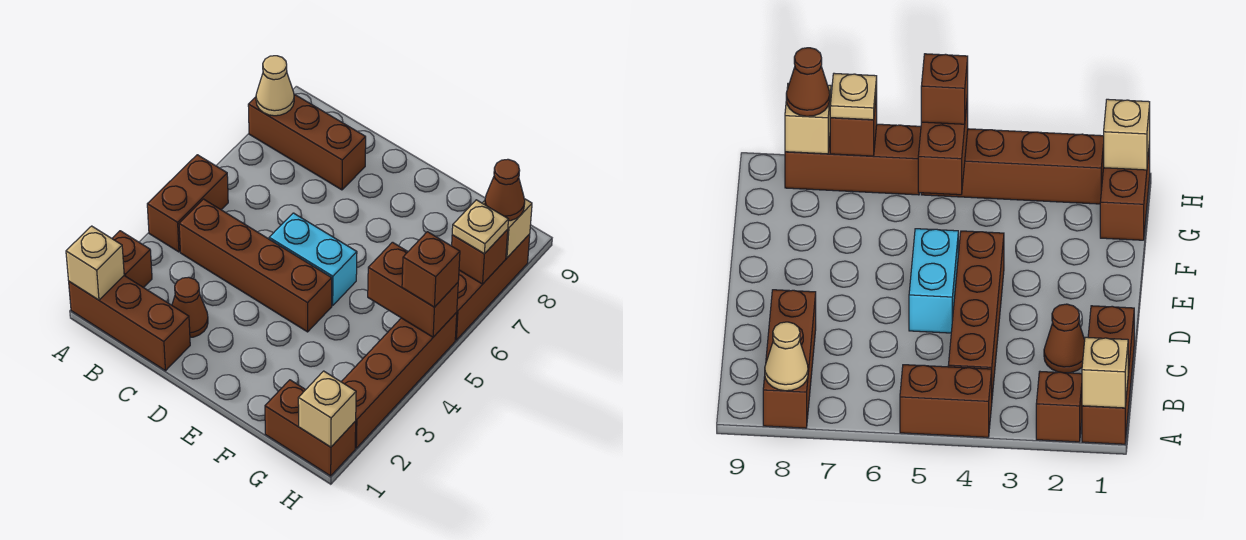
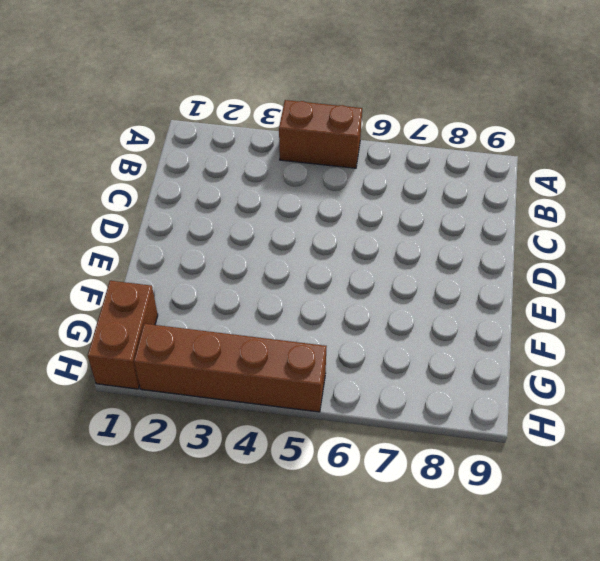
none -> brown 1x3 brick [69,276,190,371]
none -> brown 1x1 brick [112,231,152,288]
none -> brown 1x3 brick [248,94,366,190]

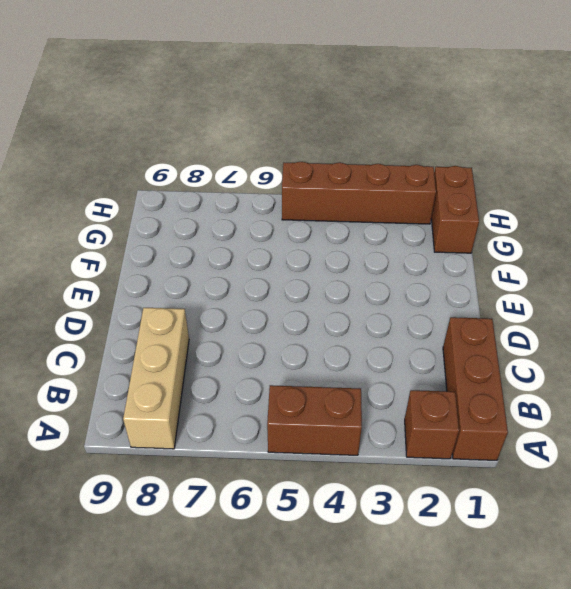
tan 1x3 brick [123,308,189,449] -> brown 1x3 brick [248,94,366,190]
none -> brown 1x4 brick [179,199,332,332]
none -> brown 1x1 cone [172,277,208,338]
none -> cyan 1x2 brick [269,213,357,305]

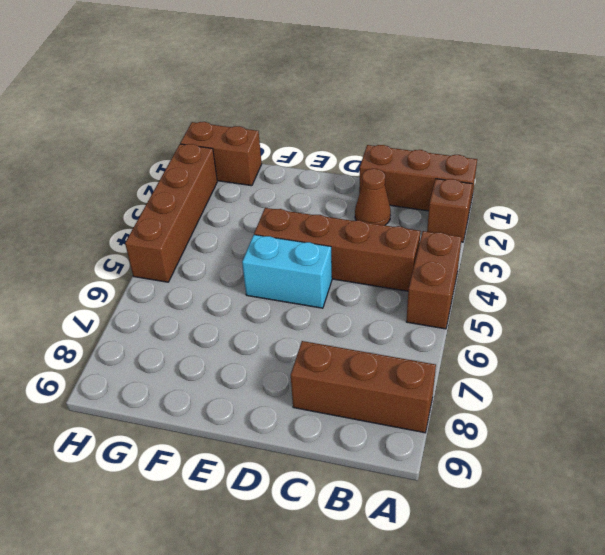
none -> brown 1x3 brick [455,234,530,340]
none -> tan 1x1 brick [66,226,124,300]
none -> tan 1x1 cone [256,56,294,116]

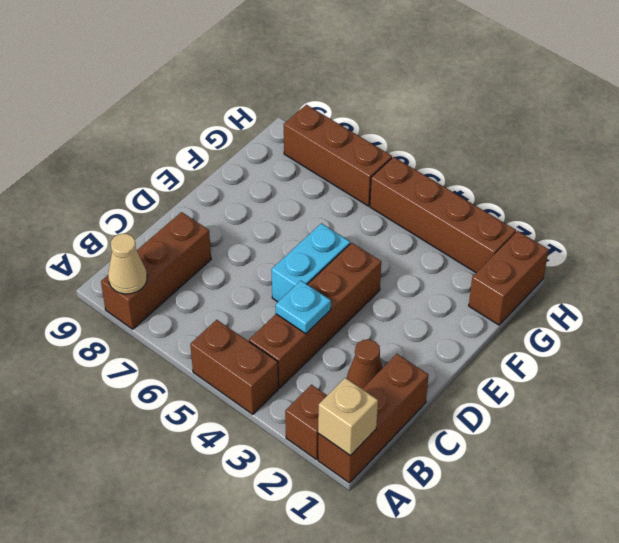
cyan 1x1 plate [276,281,331,334] -> none
none -> brown 1x2 brick [368,242,458,337]
none -> tan 1x1 brick [298,371,356,447]
none -> brown 1x1 brick [452,230,508,284]

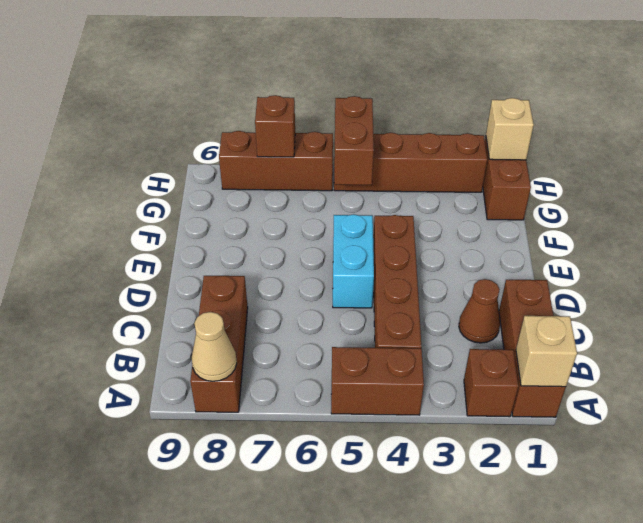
none -> tan 1x1 brick [483,199,532,258]
none -> brown 1x1 brick [402,232,460,307]
none -> tan 1x1 plate [452,200,509,254]

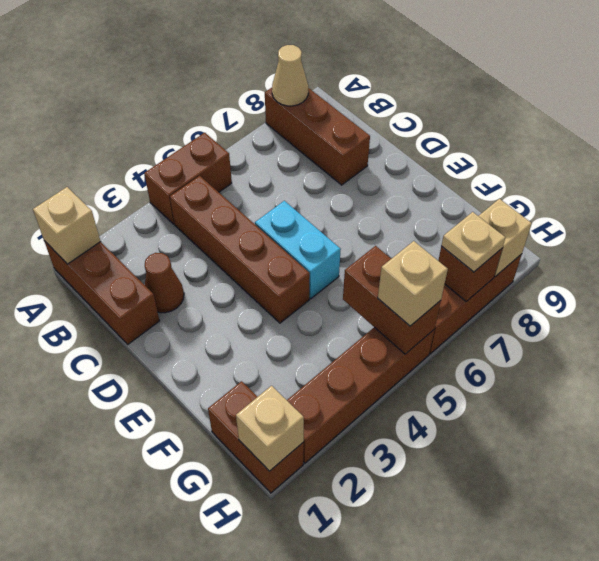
tan 1x1 brick [378,241,448,326] -> brown 1x1 brick [402,232,460,307]
none -> brown 1x1 brick [112,231,152,288]
none -> brown 1x1 cone [485,159,525,221]

